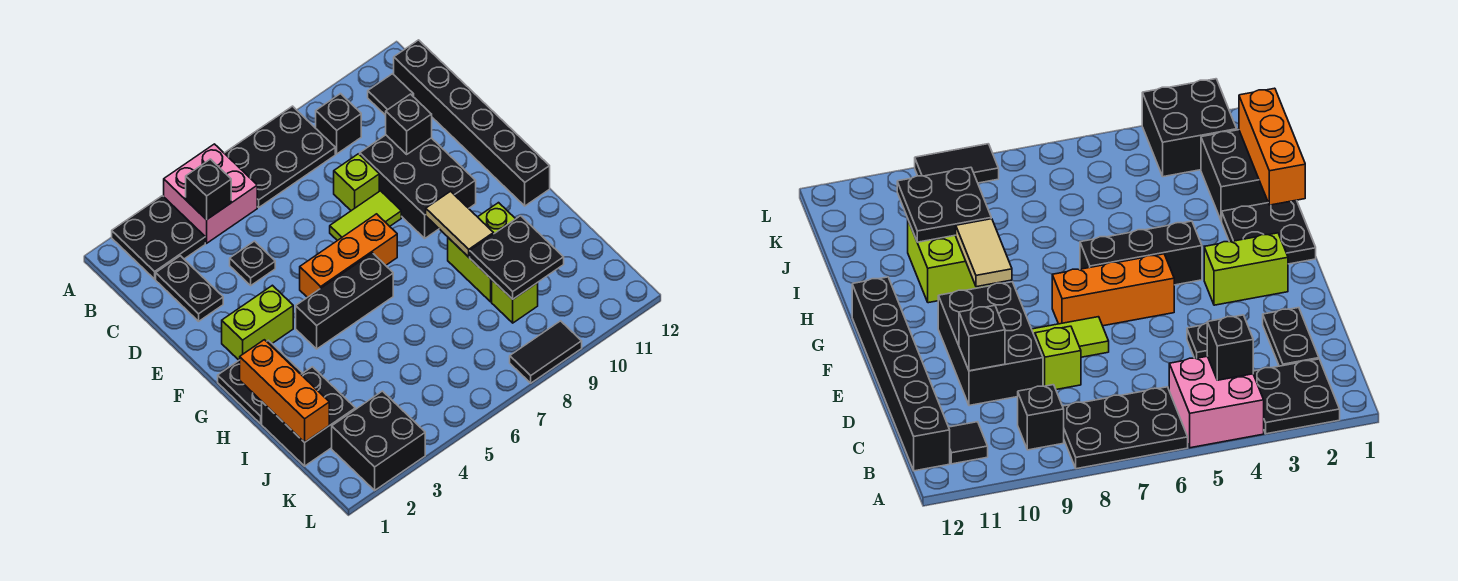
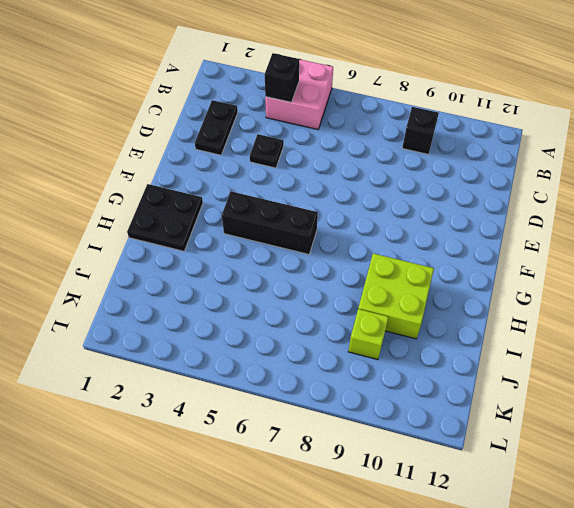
none -> black 2x2 plate [112,196,205,279]
none -> black 2x3 plate [224,106,335,207]
none -> black 1x1 tile [368,74,414,115]

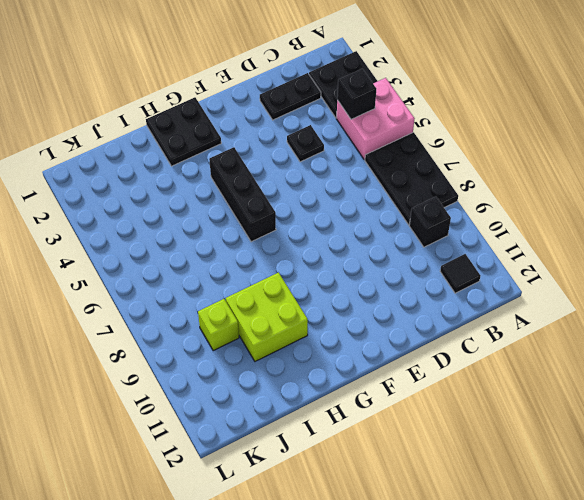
none -> black 1x6 brick [394,40,550,206]
none -> lime 1x1 brick [334,154,379,211]
none -> black 2x3 brick [360,135,476,238]

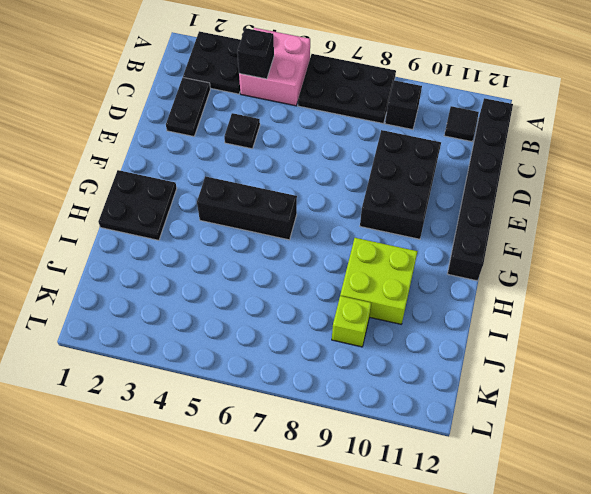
none -> lime 1x1 brick [334,154,379,211]
none -> lime 1x2 tile [330,191,401,241]
none -> lime 1x2 brick [222,285,293,360]

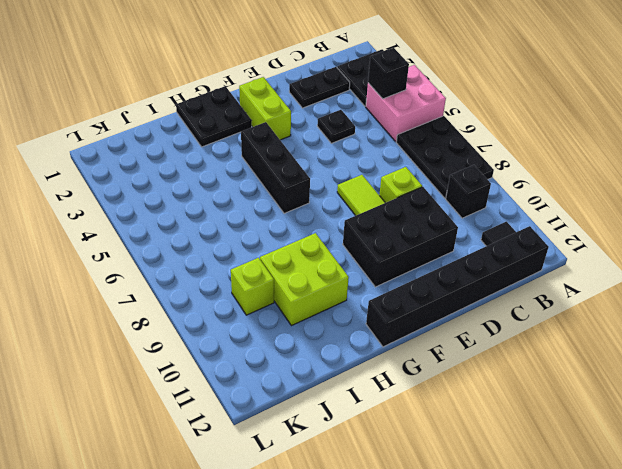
none -> orange 1x3 brick [300,214,397,297]
none -> black 2x2 brick [262,367,355,466]
none -> black 2x2 brick [332,391,425,490]

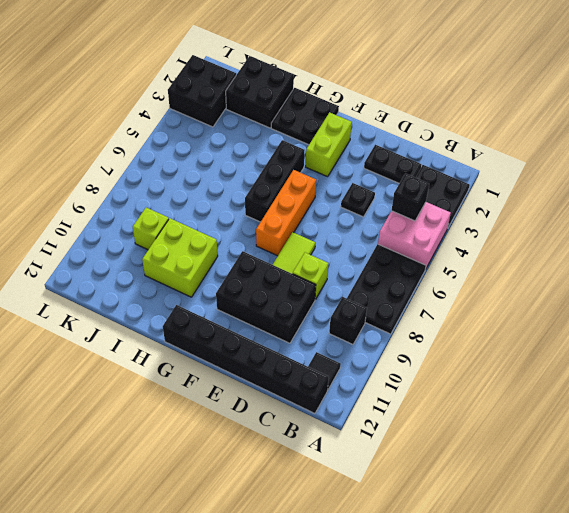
none -> black 1x2 tile [510,321,582,383]
none -> black 1x1 brick [386,94,432,154]
none -> tan 1x2 tile [426,191,494,257]

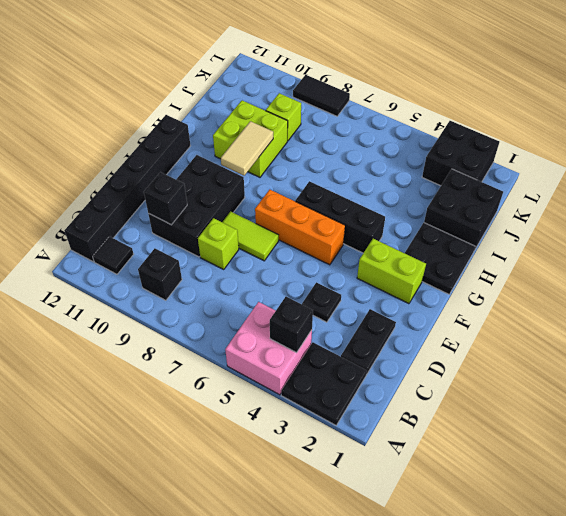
none -> black 2x3 plate [224,106,335,207]
none -> orange 1x3 brick [240,340,329,442]
none -> black 2x2 plate [470,216,564,299]

